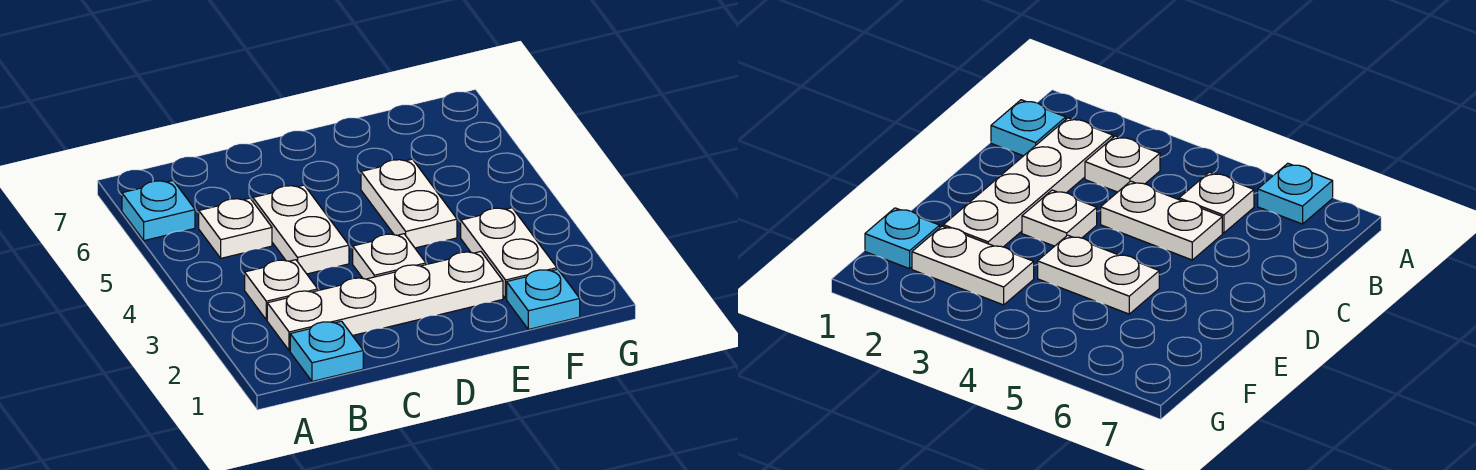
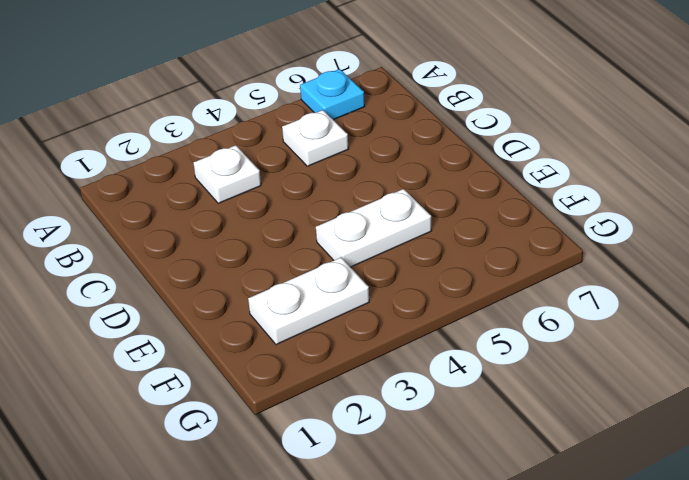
none -> cyan 1x1 plate [290,321,363,381]
none -> white 1x4 plate [267,252,503,351]

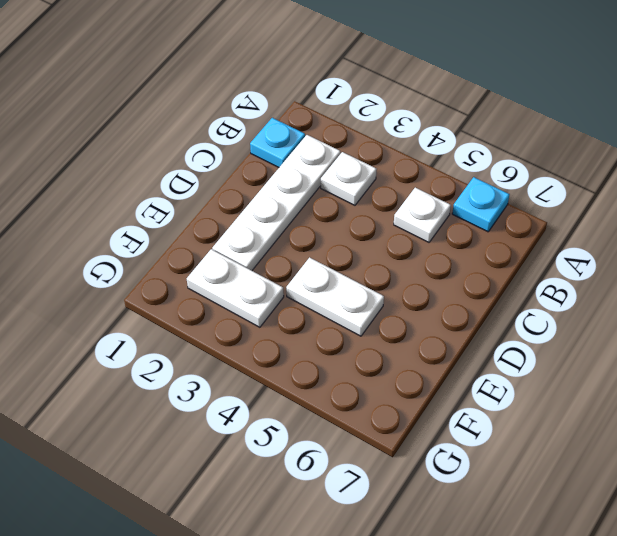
none -> white 1x2 plate [253,185,349,274]
none -> white 1x1 plate [353,234,426,279]

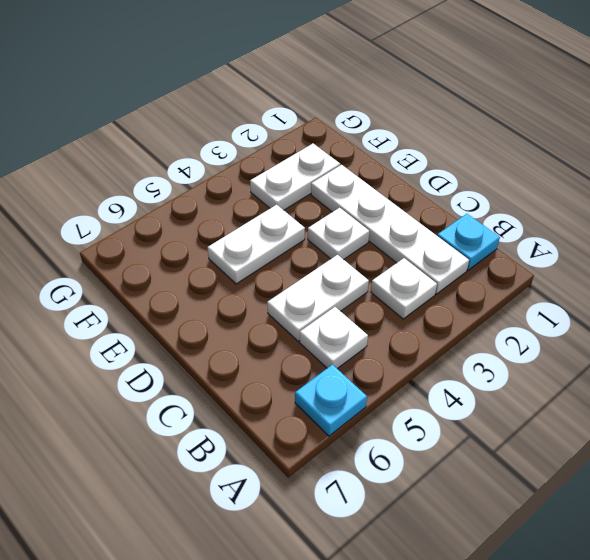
none -> cyan 1x1 plate [507,269,580,329]

